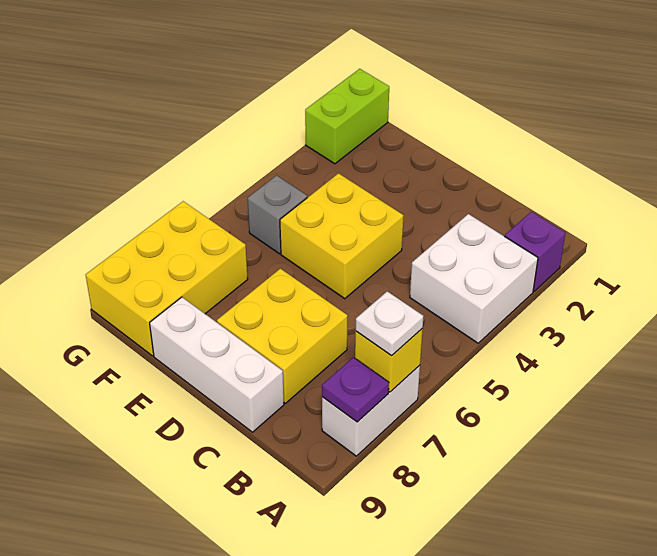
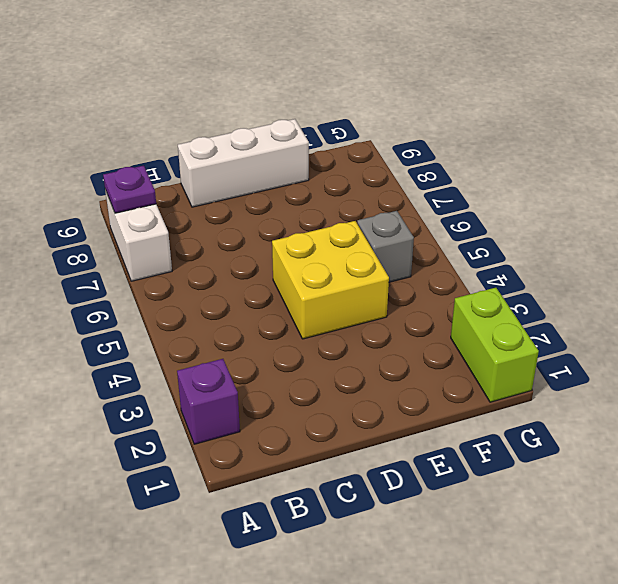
none -> white 2x2 brick [410,214,538,343]
none -> yellow 2x2 brick [217,269,348,403]
none -> yellow 2x3 brick [86,201,248,356]

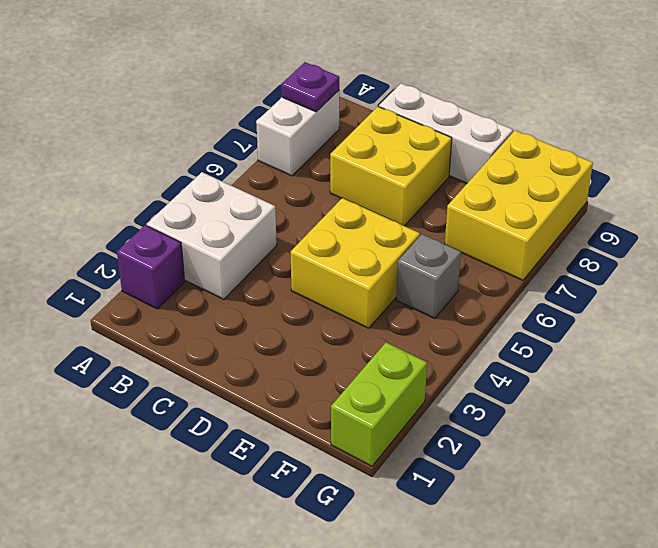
none -> yellow 1x1 brick [355,328,423,392]
none -> white 1x1 plate [356,291,423,355]

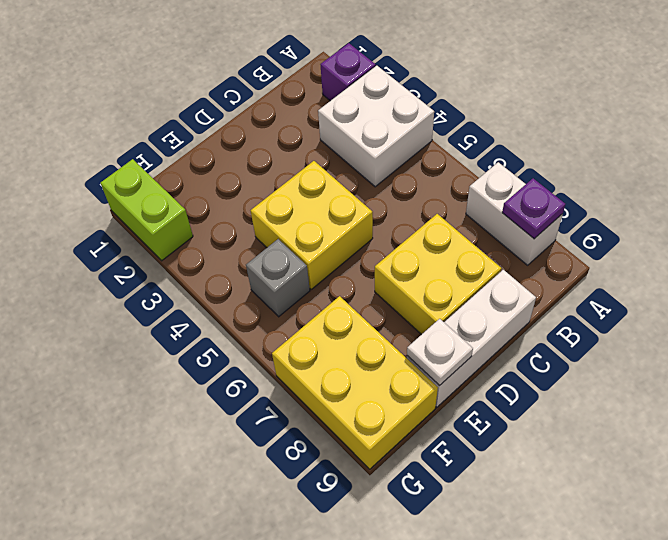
white 1x1 plate [407,319,473,386] -> white 1x1 plate moved to [356,291,423,355]
none -> yellow 1x1 brick [355,328,423,392]

